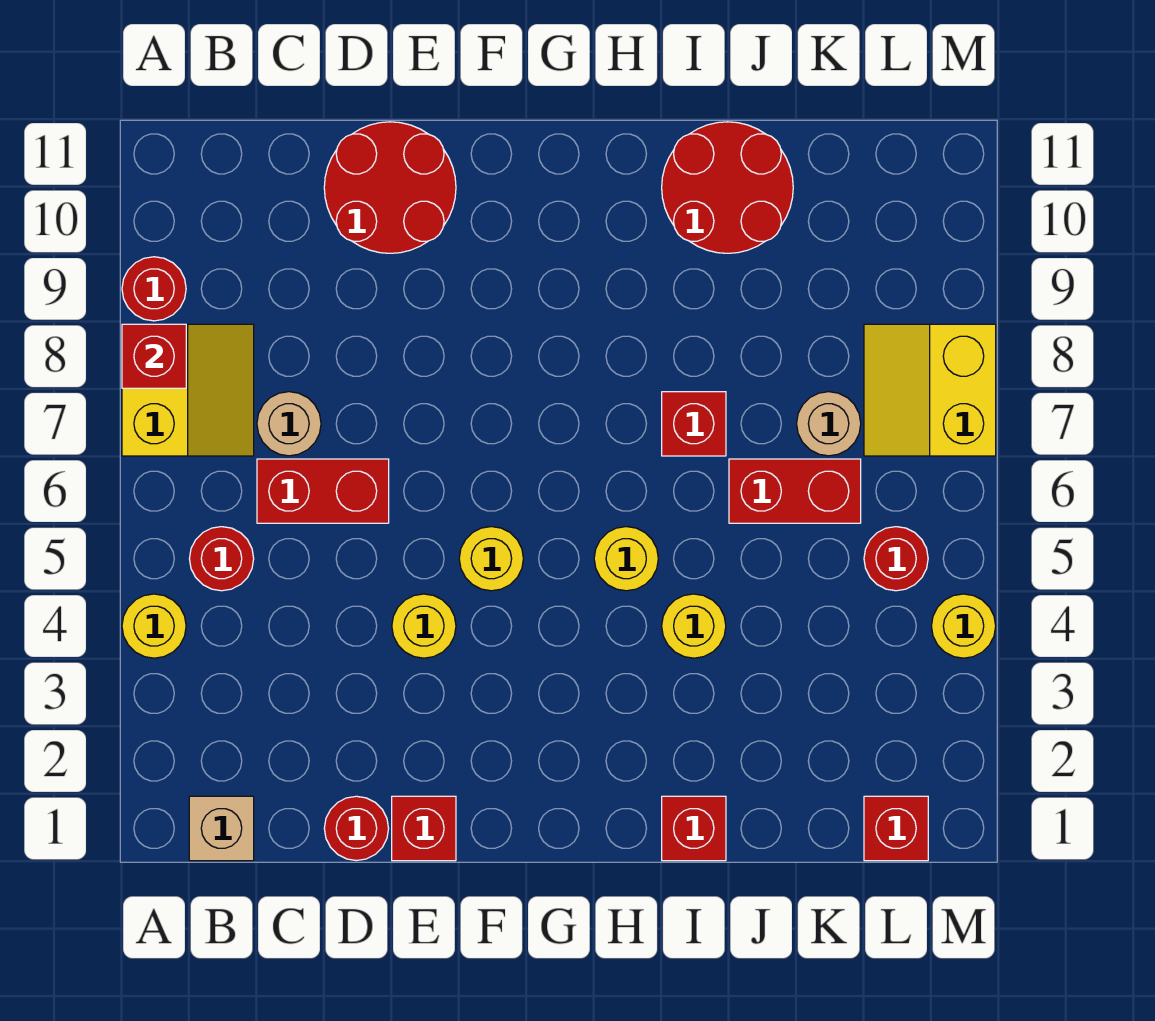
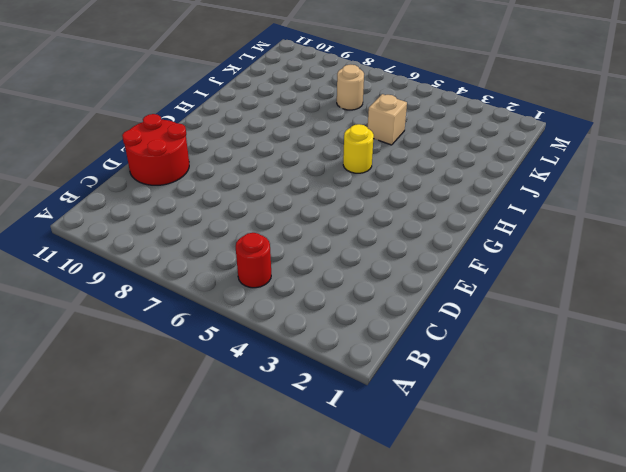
tan 1x1 brick [368,94,407,145] -> tan 1x1 brick moved to [189,796,254,861]
none -> yellow 1x1 round brick [122,594,186,658]
none -> yellow 2x2 slope [122,324,254,456]
none -> red 1x1 round brick [122,257,186,321]

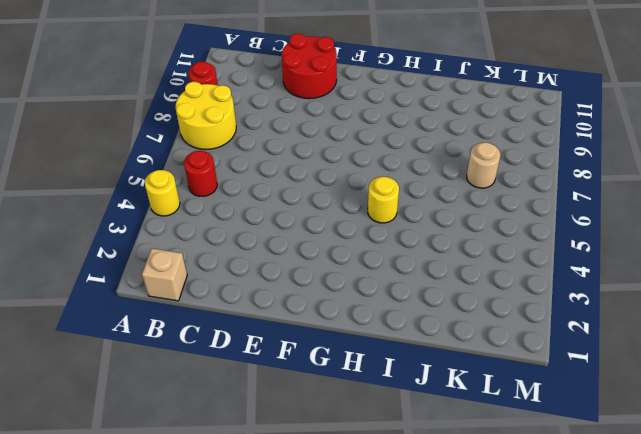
yellow 2x2 round brick [175,82,236,150] -> yellow 2x2 slope [122,324,254,456]
none -> red 1x2 brick [257,459,389,523]
none -> tan 1x1 round brick [257,392,321,456]
none -> red 1x1 round brick [324,796,389,861]

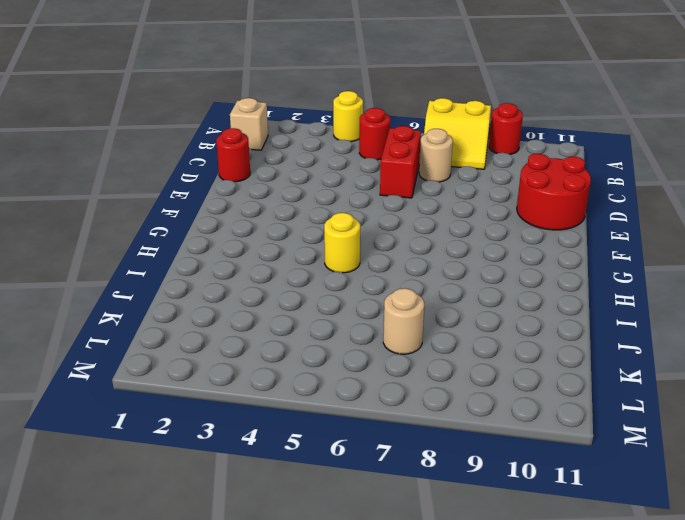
none -> red 1x1 brick [392,796,456,861]
none -> yellow 1x1 round brick [392,594,456,658]
none -> yellow 1x1 round brick [459,527,523,591]

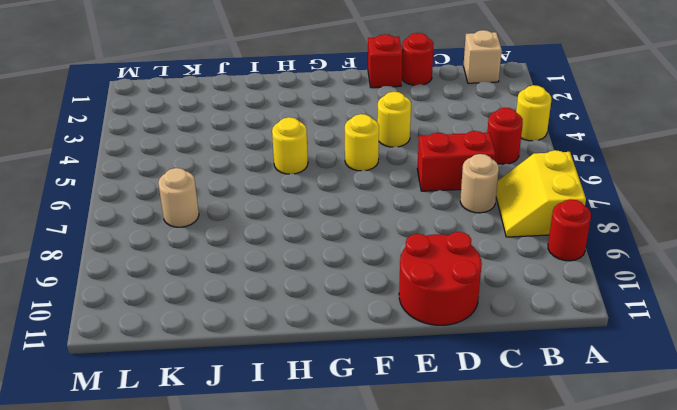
none -> red 1x1 brick [662,796,726,861]
none -> yellow 1x1 round brick [662,594,726,658]
none -> red 1x1 brick [662,392,726,456]

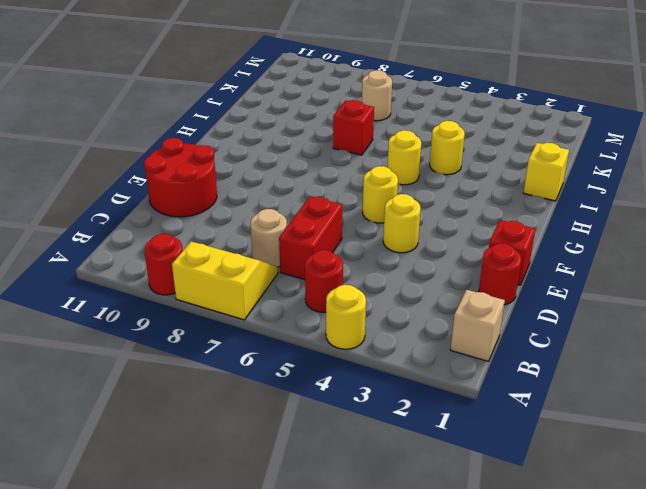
yellow 1x1 brick [524,143,569,201] -> red 1x1 brick [662,796,726,861]
none -> red 2x2 round brick [662,122,793,253]
none -> red 1x2 brick [729,459,861,523]
none -> red 1x1 brick [864,796,928,861]

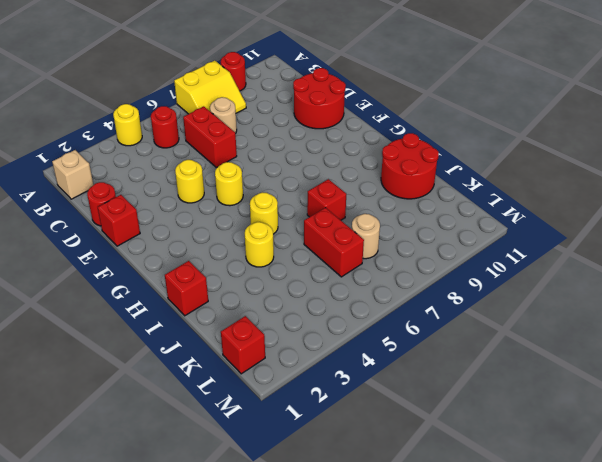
none -> red 1x1 round brick [864,527,928,591]
none -> yellow 2x2 slope [864,324,996,456]
none -> yellow 1x1 round brick [932,594,996,658]

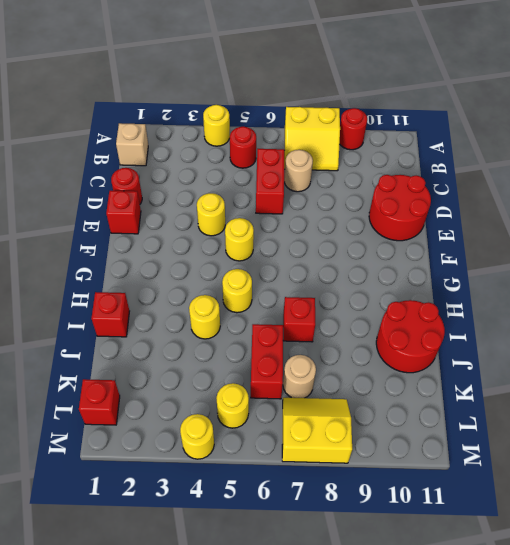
yellow 1x1 round brick [216,383,249,428] -> red 1x1 round brick [864,527,928,591]
none -> red 1x1 brick [122,324,186,388]

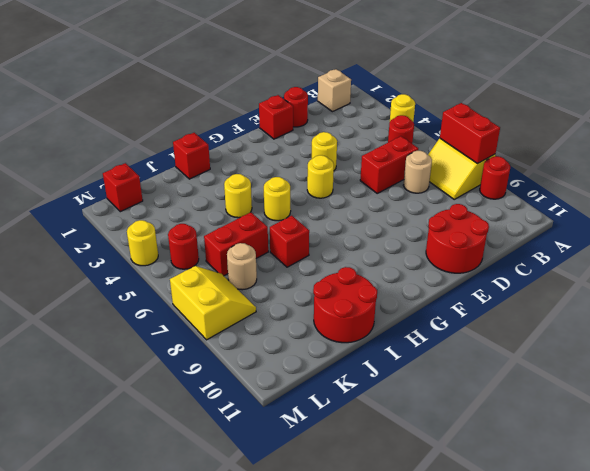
red 1x2 brick [440,103,500,163] -> red 1x1 brick [122,324,186,388]

